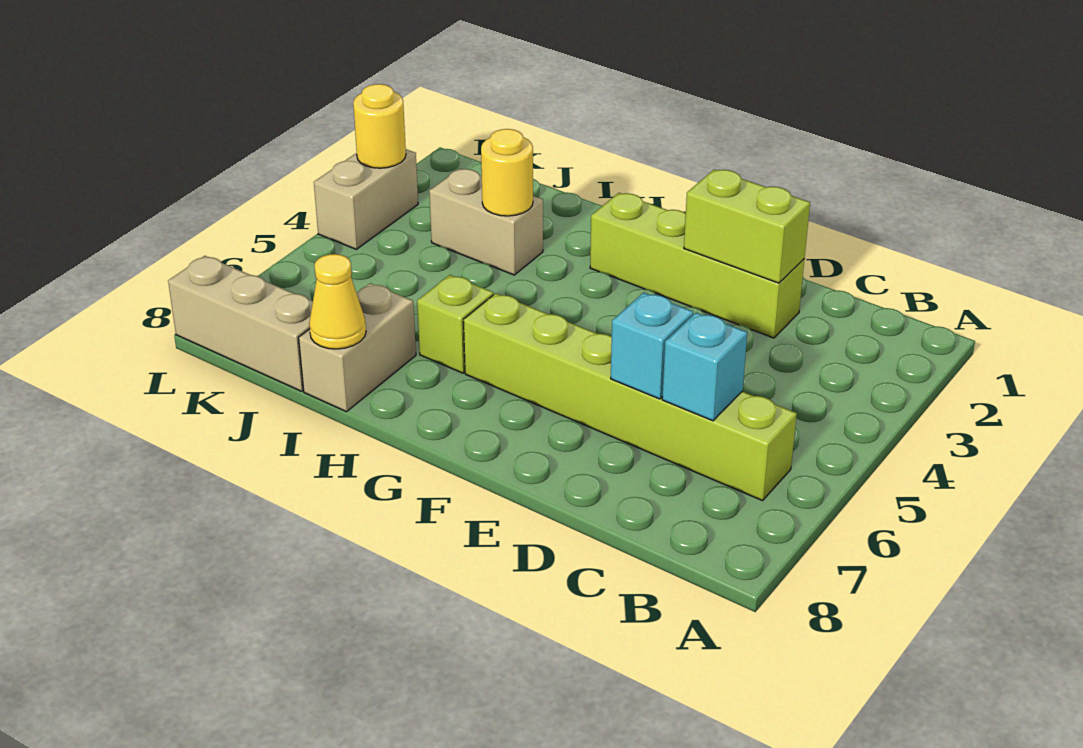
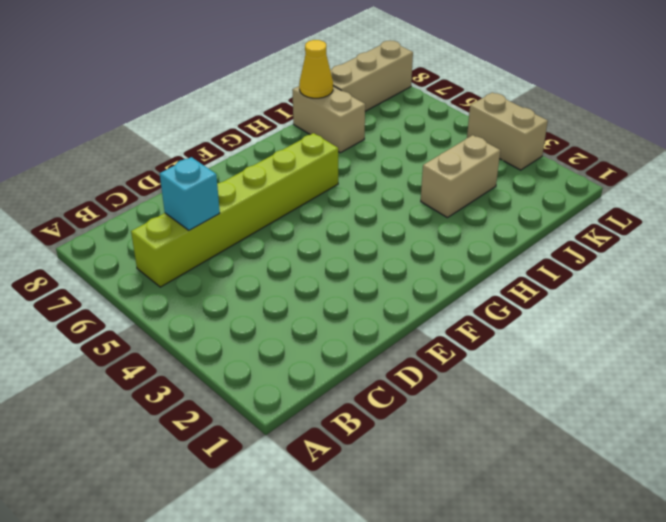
none -> lime 1x4 brick [590,193,804,338]
none -> lime 1x1 brick [417,275,494,373]
none -> lime 1x2 brick [684,169,810,283]

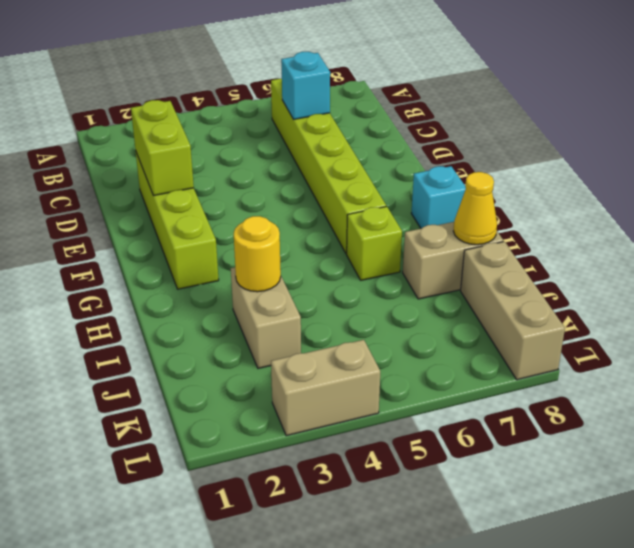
cyan 1x1 brick [411,166,466,229] -> cyan 1x1 brick moved to [611,293,693,399]
none -> yellow 1x1 round brick [353,84,406,168]

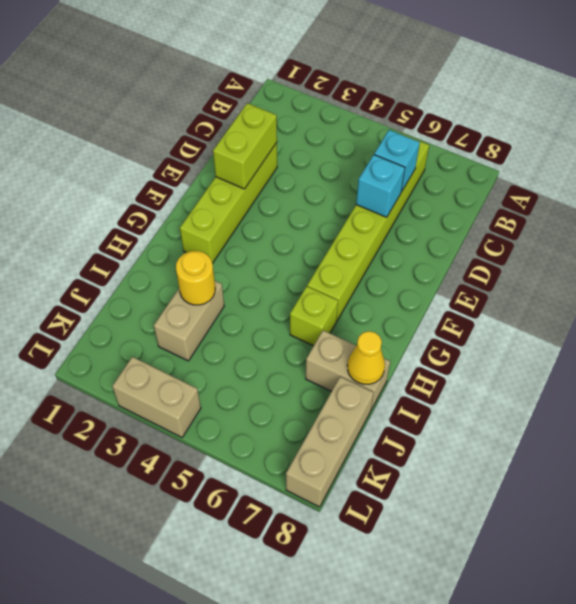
none -> yellow 1x1 round brick [353,84,406,168]

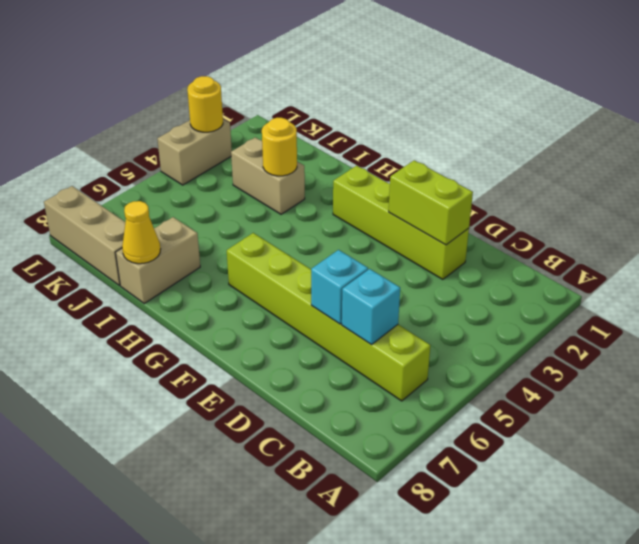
none -> lime 1x1 brick [417,275,494,373]

